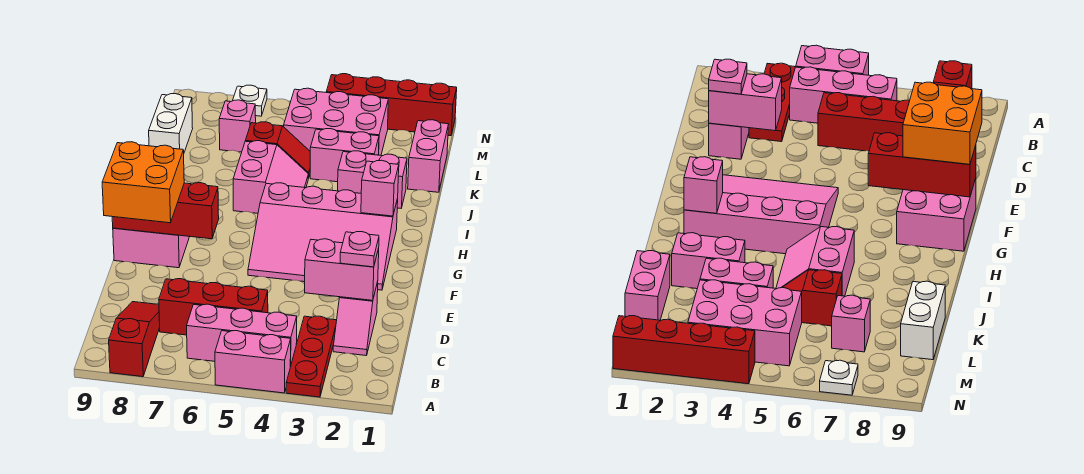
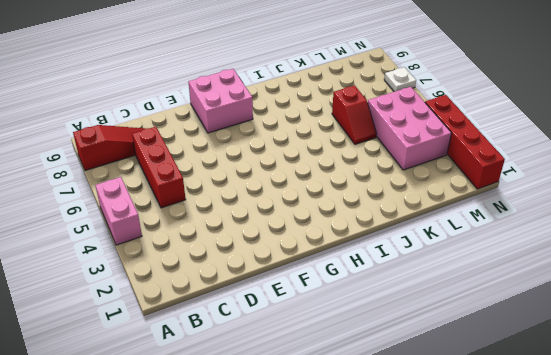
none -> red 1x3 plate [286,316,337,397]
none -> pink 1x3 brick [187,304,297,367]
none -> pink 1x2 slope [333,282,378,356]

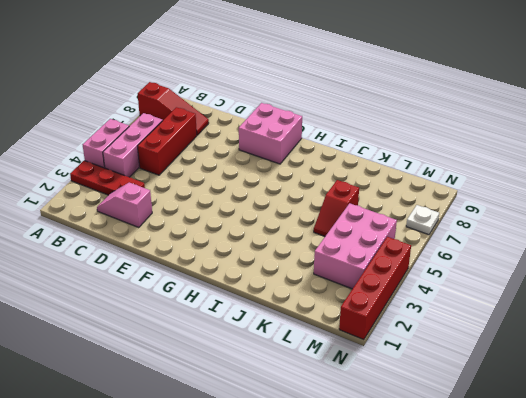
none -> pink 3x4 slope [248,183,398,290]
none -> pink 2x2 slope [233,141,308,213]
none -> pink 1x2 brick [338,151,407,208]

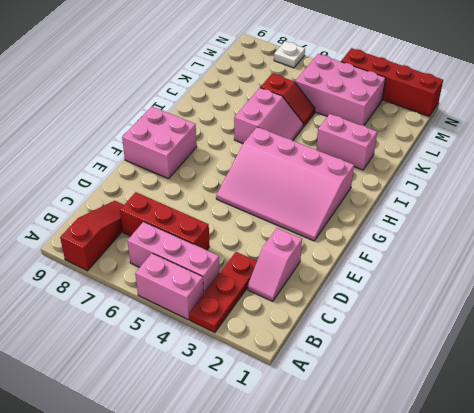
none -> pink 1x2 brick [408,120,449,192]
none -> pink 1x2 brick [310,129,379,182]
none -> white 1x2 brick [149,94,193,152]

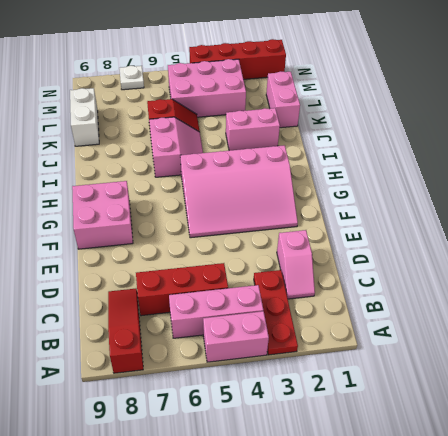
none -> pink 1x2 brick [310,129,379,182]
none -> pink 1x1 brick [219,100,256,152]
none -> pink 1x2 brick [305,239,379,300]

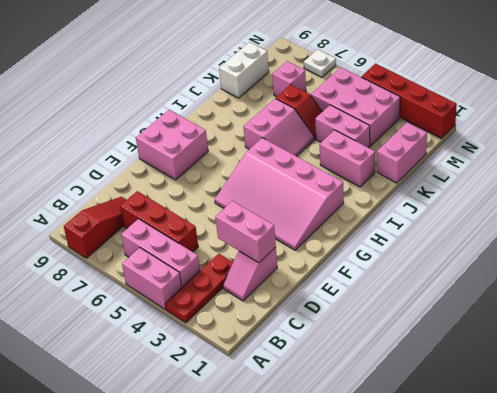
none -> red 1x3 brick [112,183,219,239]
none -> pink 1x1 brick [361,160,399,216]
none -> pink 1x1 plate [340,232,379,267]

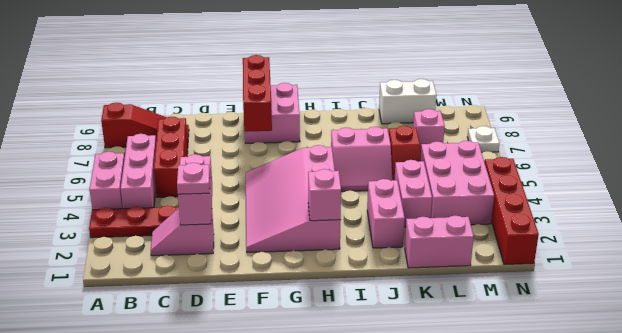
none -> orange 2x2 brick [102,142,184,223]

